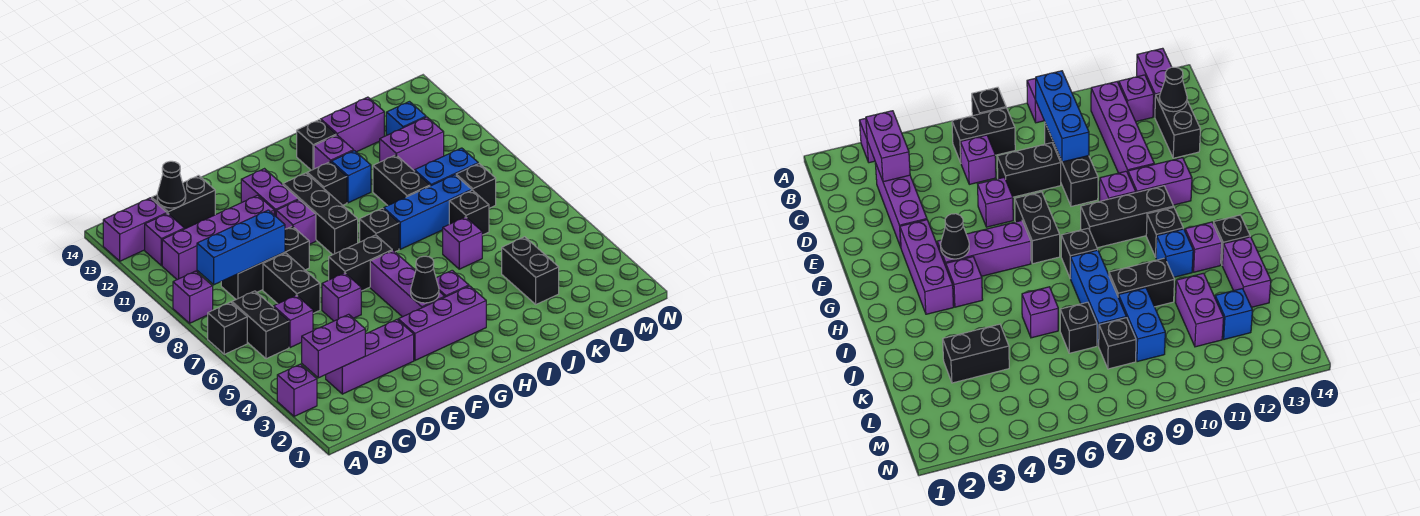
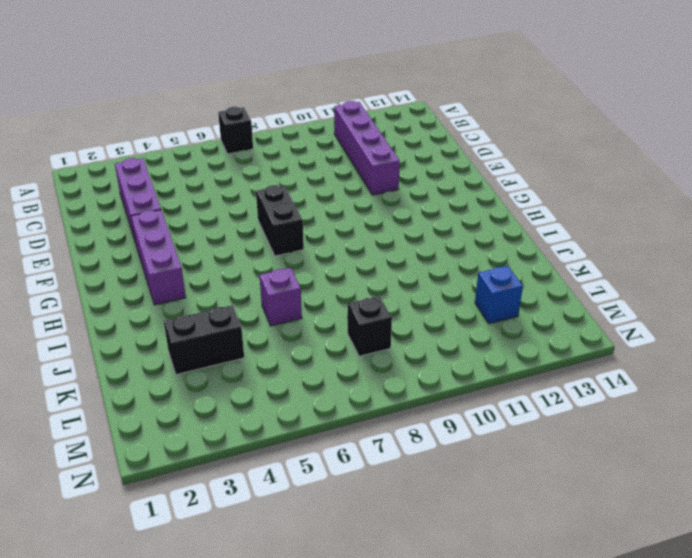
none -> purple 1x1 brick [277,364,317,416]
none -> purple 1x1 brick [173,271,213,323]
none -> purple 1x2 brick [103,198,167,261]
none -> black 1x2 brick [232,291,289,359]

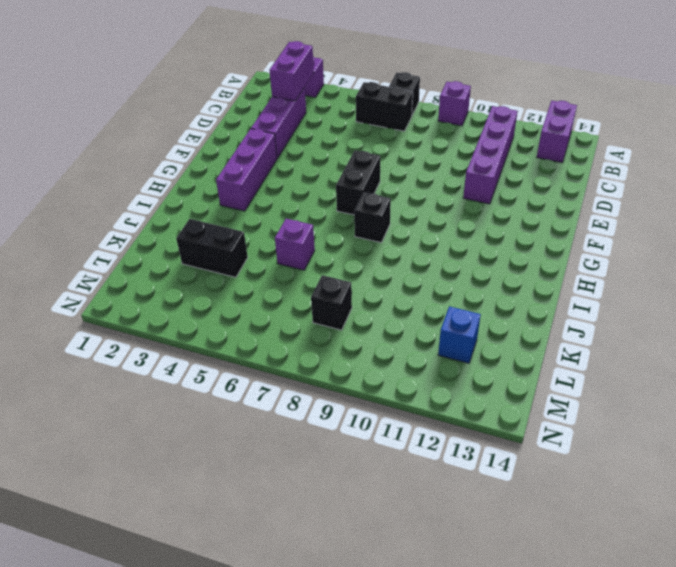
none -> purple 1x1 brick [145,213,184,266]
none -> purple 1x1 brick [274,295,313,348]
none -> black 1x3 brick [221,226,309,299]
none -> black 1x2 brick [152,175,215,229]

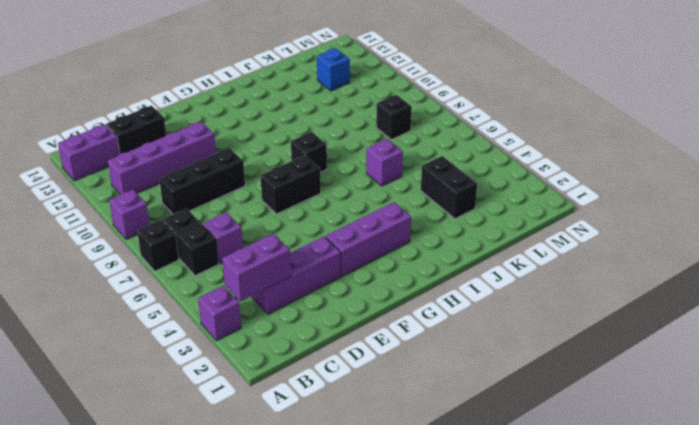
none -> purple 1x1 brick [145,213,184,266]
none -> black 1x2 brick [263,253,320,313]
none -> purple 1x1 brick [322,273,361,321]
none -> purple 1x1 brick [276,200,316,244]

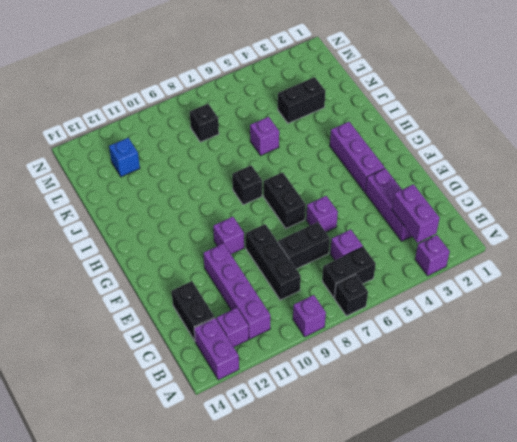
none -> purple 1x2 brick [241,169,299,216]
none -> purple 1x3 brick [370,251,445,317]
none -> black 1x3 brick [283,173,358,255]
none -> purple 1x1 brick [436,270,469,297]

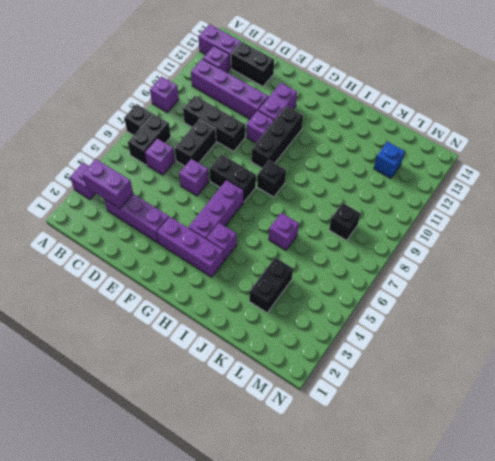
none -> black 1x1 brick [307,162,347,205]
none -> blue 1x3 brick [384,175,472,249]
none -> blue 1x1 brick [331,151,371,203]
none -> purple 1x1 brick [314,135,354,169]

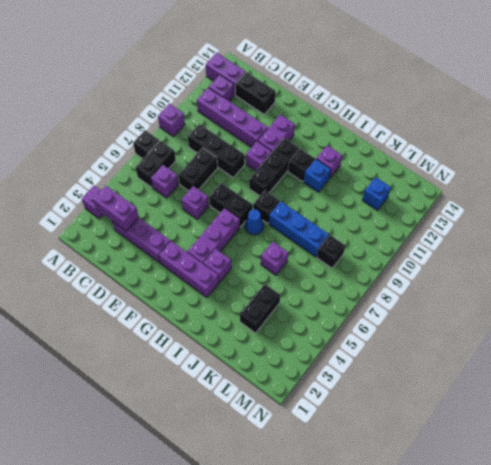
blue 1x1 cone [245,209,264,235] -> none
none -> black 1x1 brick [297,120,336,170]
none -> black 1x2 brick [373,155,430,205]
none -> purple 1x2 brick [321,97,384,152]
none -> black 1x1 brick [449,190,489,235]

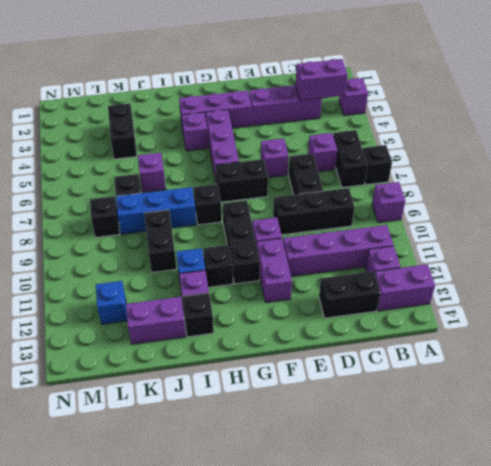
none -> blue 1x2 brick [415,148,478,186]
none -> purple 1x2 brick [380,117,444,171]
none -> blue 1x3 brick [197,210,285,285]
none -> black 1x1 cone [157,161,186,208]

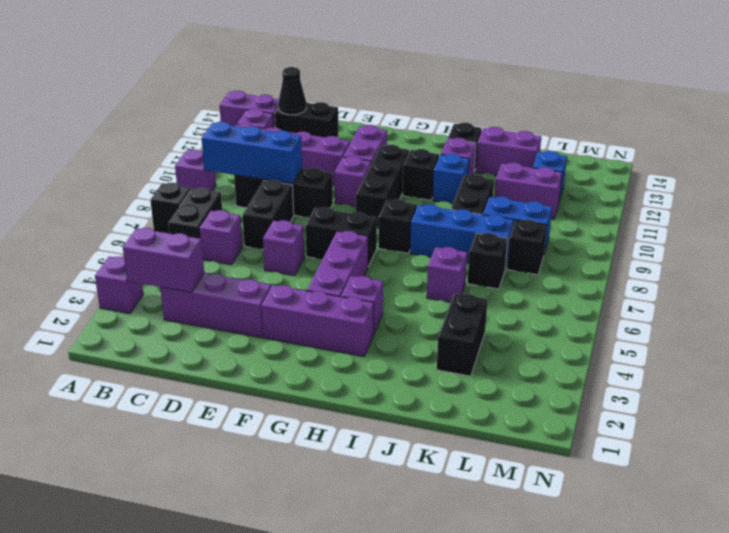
none -> black 1x1 cone [411,256,439,303]

